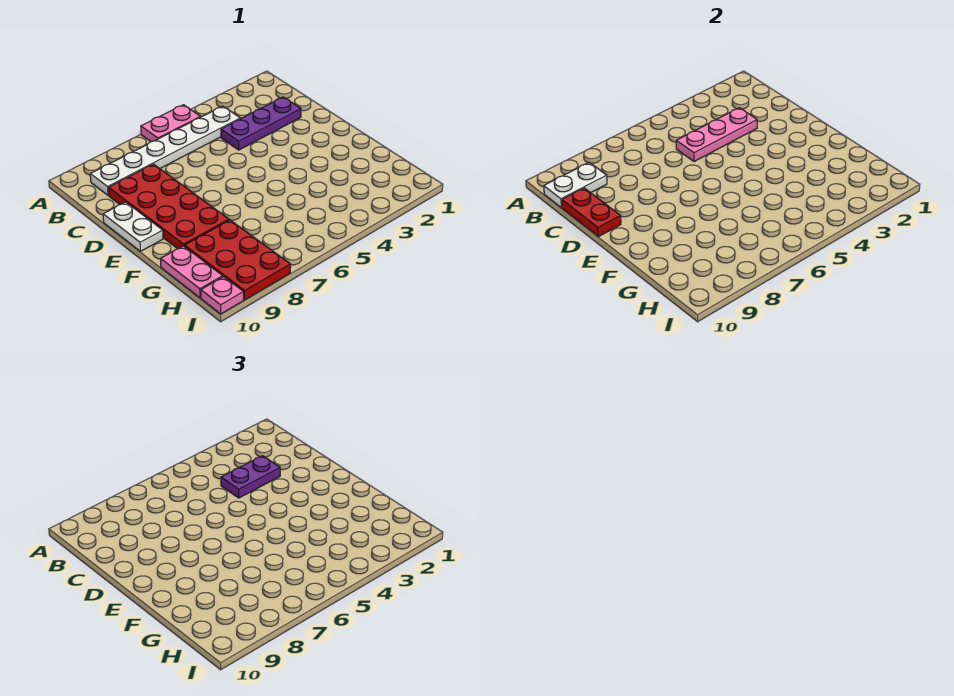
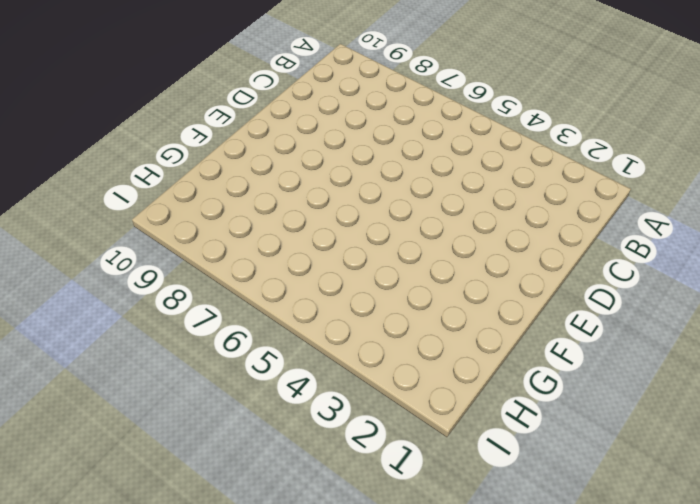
none -> pink 1x2 plate [141,105,200,142]
none -> white 1x6 plate [90,106,240,195]
none -> purple 1x3 plate [221,97,301,150]

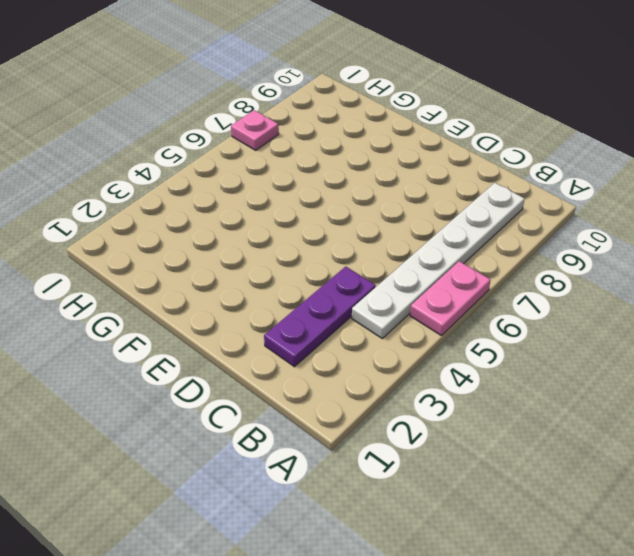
pink 1x1 plate [231,110,279,150] -> pink 1x1 plate moved to [201,277,244,314]
none -> red 2x4 plate [108,164,229,249]
none -> white 1x2 plate [103,202,163,251]
none -> red 2x3 plate [184,220,291,300]

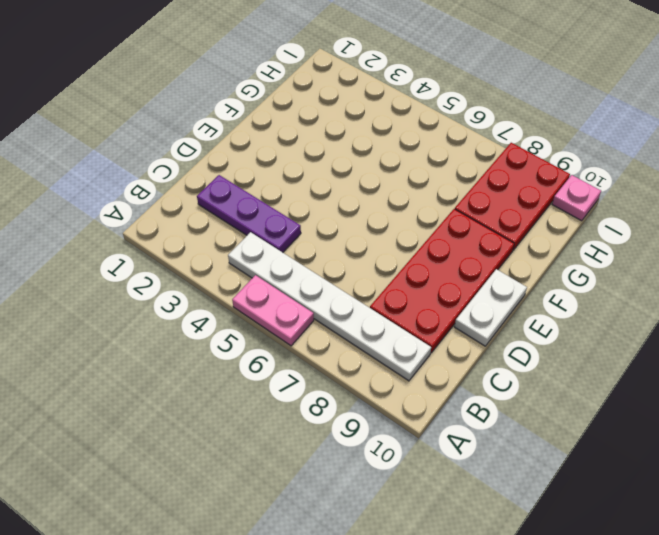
none -> pink 1x2 plate [161,246,223,298]
none -> white 1x2 plate [544,162,607,208]
none -> pink 1x3 plate [676,108,757,162]

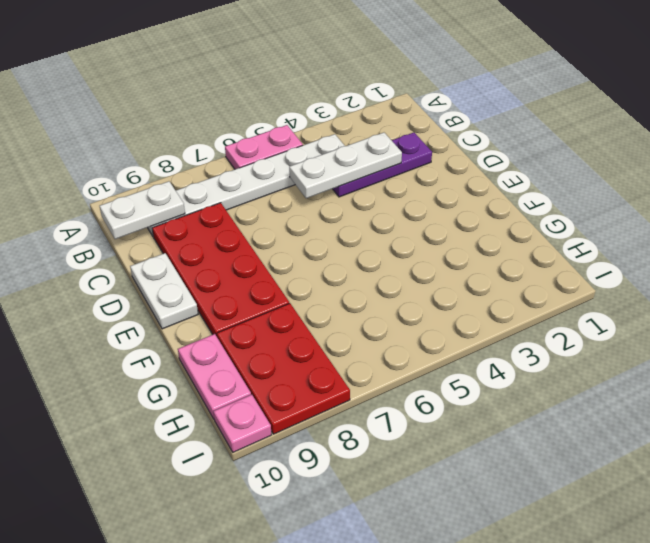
white 1x3 plate [289,133,402,198] -> pink 1x3 plate [676,108,757,162]
none -> red 1x2 plate [562,188,621,237]
none -> purple 1x2 plate [221,456,280,498]

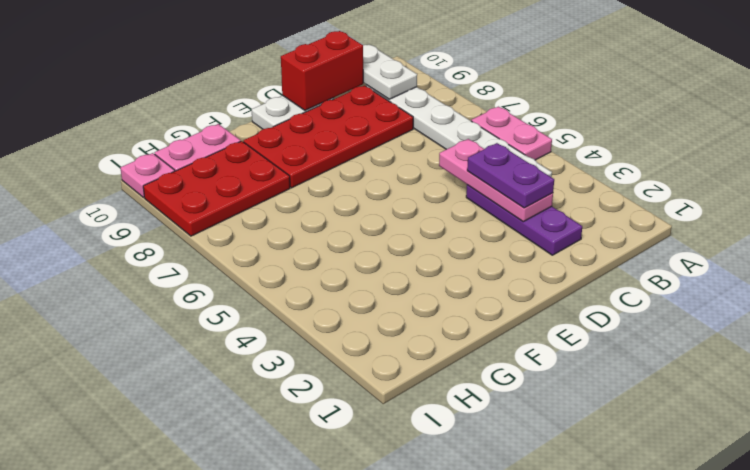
red 1x2 brick [281,31,363,111] -> red 1x2 plate [562,188,621,237]

